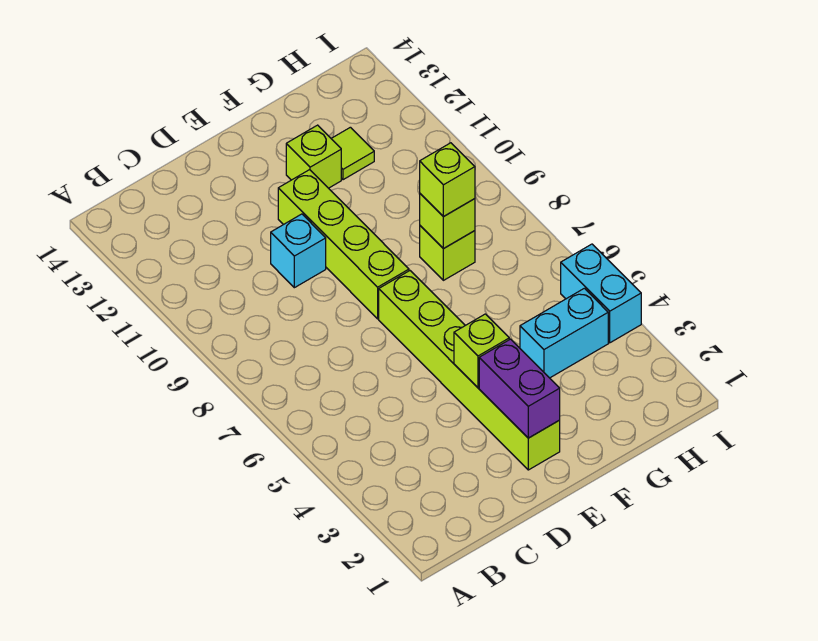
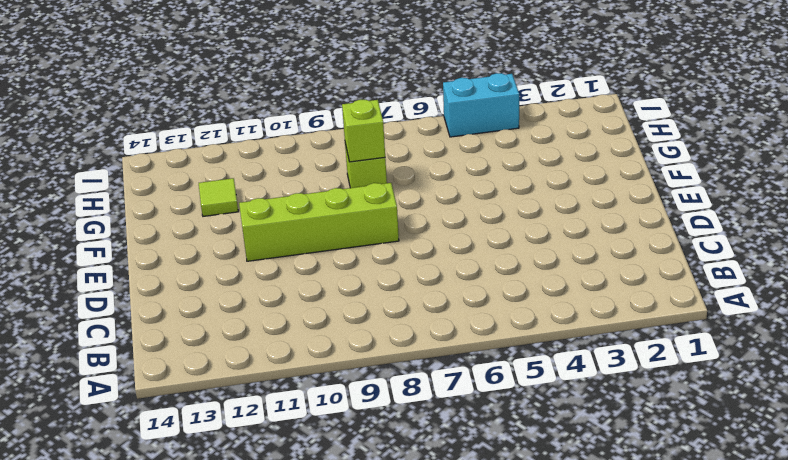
none -> cyan 1x1 brick [271,214,326,288]
none -> lime 1x6 brick [379,271,560,470]
none -> lime 1x1 brick [286,125,341,188]

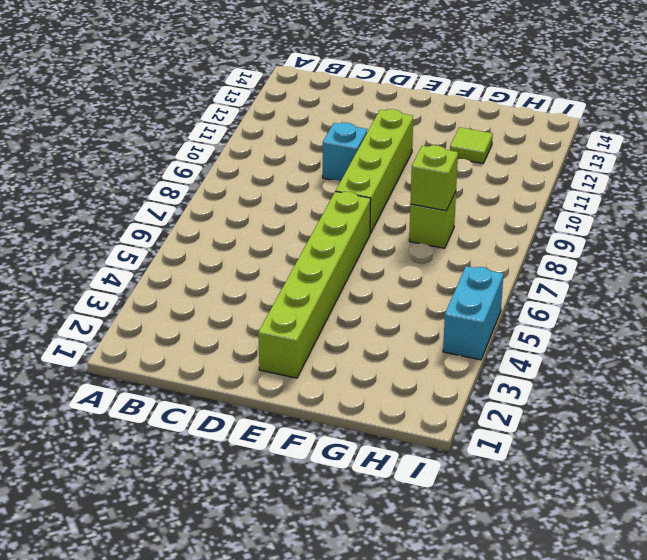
none -> lime 1x1 brick [286,125,341,188]
none -> cyan 1x2 brick [520,288,608,378]
none -> purple 1x2 brick [479,339,560,438]

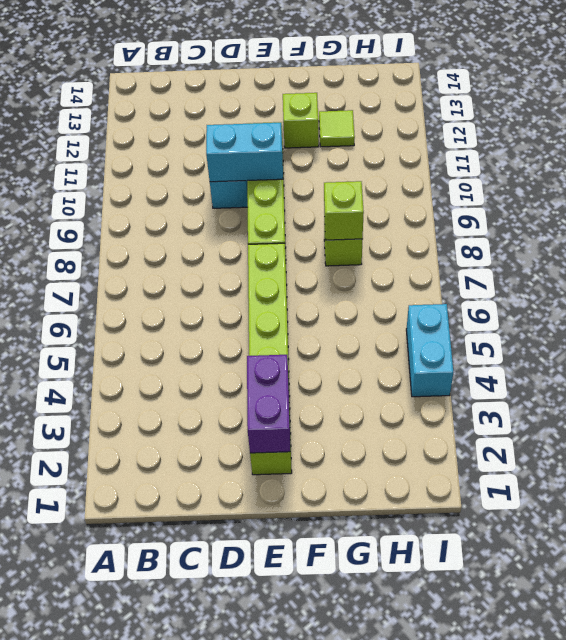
cyan 1x2 brick [206,123,283,182] -> cyan 1x2 brick moved to [520,288,608,378]
none -> lime 1x1 brick [454,314,509,388]
none -> lime 1x1 brick [420,143,475,217]

